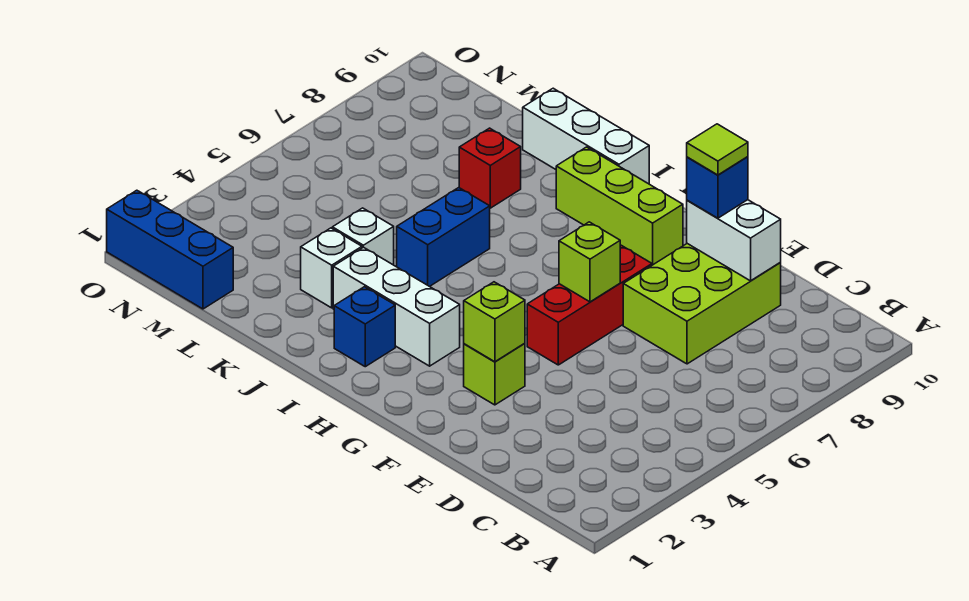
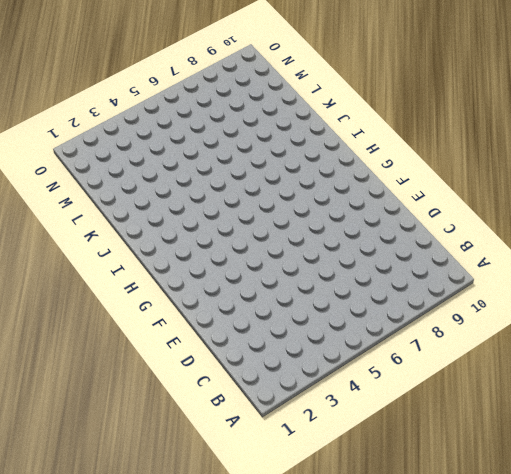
none -> lime 2x3 brick [623,244,781,364]
none -> lime 1x1 brick [464,343,525,405]
none -> red 1x3 brick [527,245,652,365]

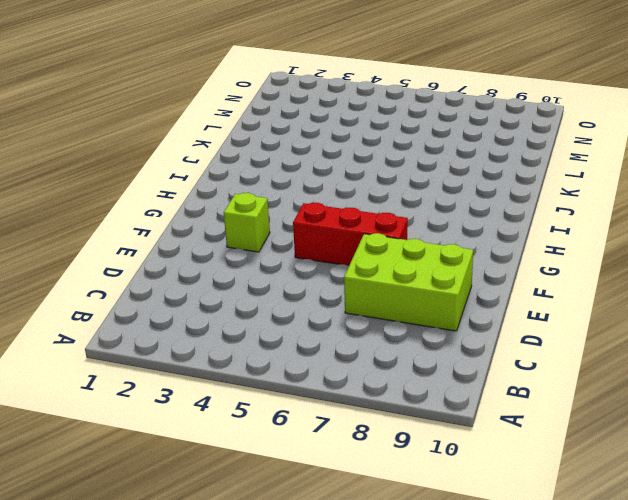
none -> lime 1x3 brick [556,147,683,265]
none -> white 1x3 brick [333,247,460,366]
none -> blue 1x1 brick [334,287,395,367]

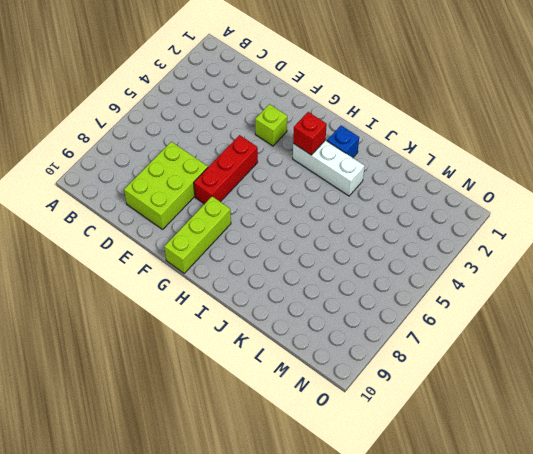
lime 1x3 brick [164,196,231,273] -> lime 1x3 brick turned to [556,147,683,265]
red 1x1 brick [293,112,327,155] -> red 1x1 brick moved to [459,128,521,208]
none -> white 1x3 brick [523,88,649,184]
none -> blue 1x2 brick [397,188,490,287]
none -> white 1x1 brick [301,228,362,308]

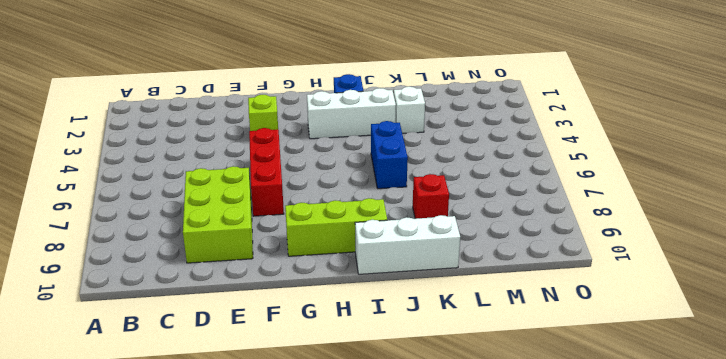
none -> white 1x1 brick [332,208,394,265]
none -> blue 1x3 brick [107,190,233,309]
none -> white 1x2 brick [687,200,781,281]

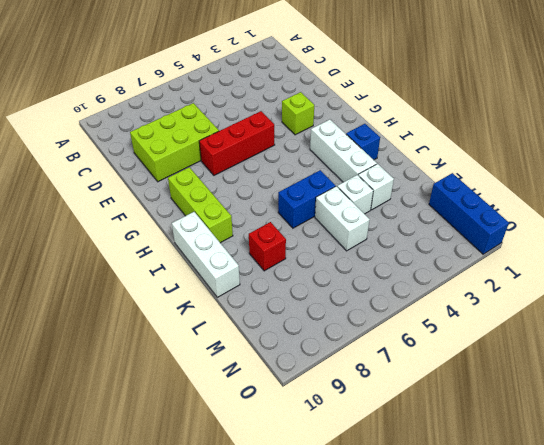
white 1x2 brick [315,186,370,251] -> white 1x2 brick moved to [687,200,781,281]
none -> lime 1x1 brick [464,282,525,362]
none -> lime 1x1 brick [559,222,620,302]
none -> blue 1x1 brick [687,157,748,218]

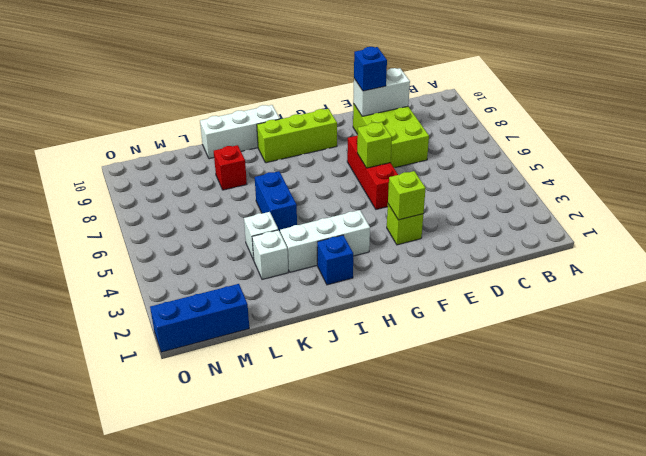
none -> lime 1x1 tile [687,124,748,175]

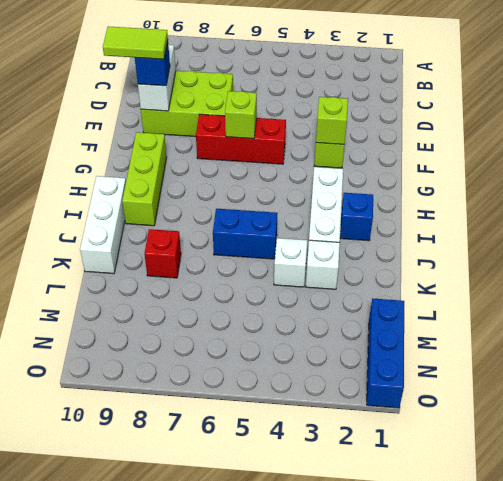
lime 1x2 tile [103,26,168,59] -> lime 1x1 tile [687,124,748,175]

